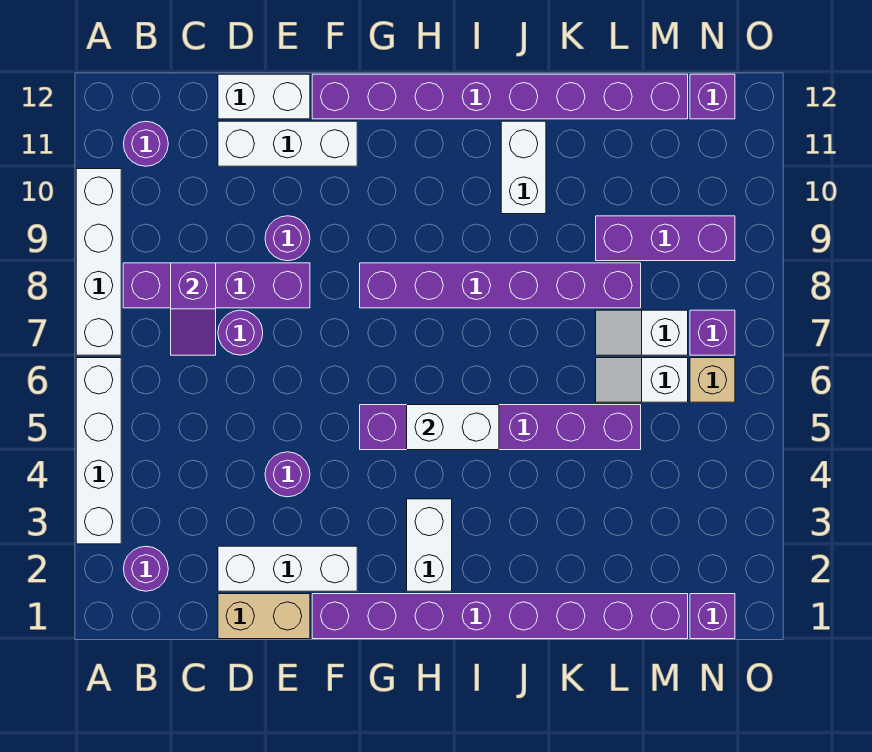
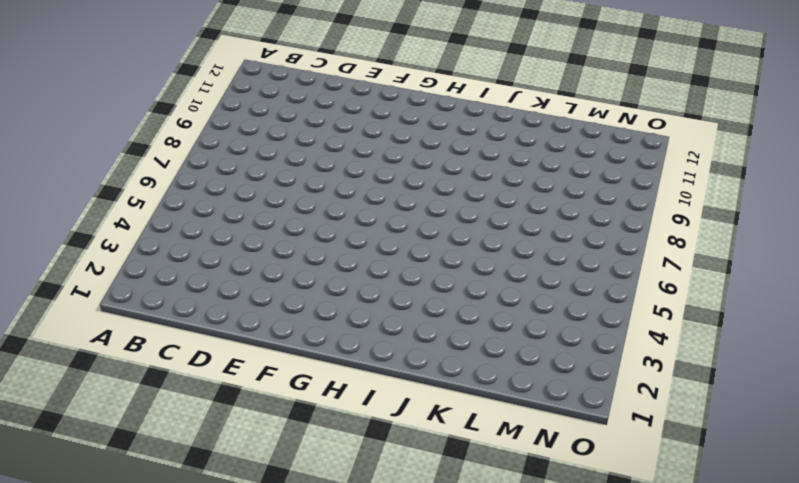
none -> white 1x4 brick [76,358,121,544]
none -> white 1x4 brick [76,169,121,355]
none -> purple 1x1 round brick [124,546,168,591]

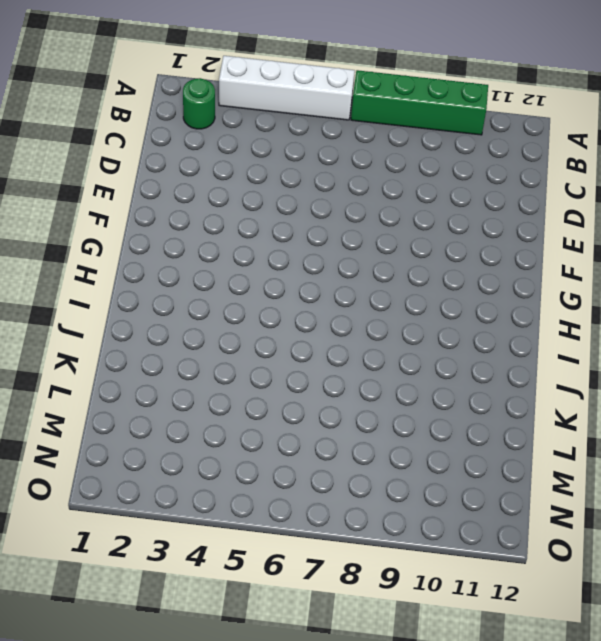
green 1x4 brick [351,70,488,135] -> white 1x4 brick [76,169,121,355]
green 1x1 round brick [183,78,215,129] -> purple 1x1 round brick [124,546,168,591]
none -> purple 1x4 brick [123,263,310,308]
none -> purple 1x1 round brick [124,121,168,166]
none -> tan 1x2 brick [218,594,310,639]

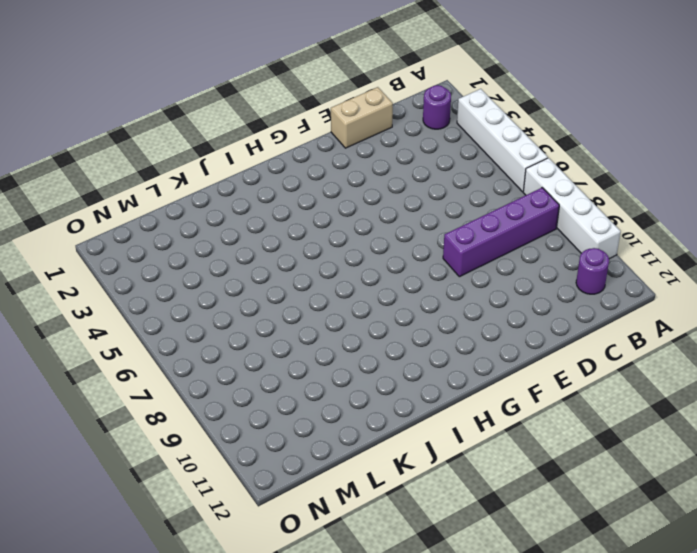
none -> white 1x3 brick [218,546,357,591]
none -> purple 1x1 round brick [218,310,263,355]
none -> white 1x3 brick [218,121,357,166]

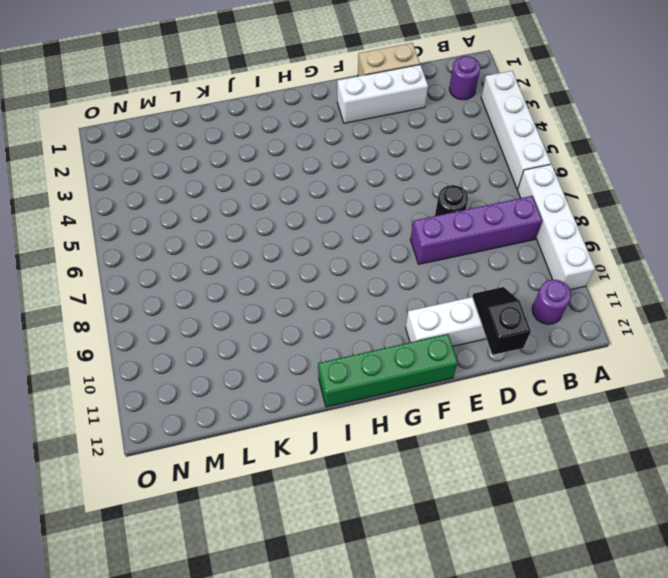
black 1x1 round brick [435,185,468,216] -> purple 1x1 round brick [218,310,263,355]
black 1x2 slope [472,287,531,355] -> none
green 1x4 brick [318,334,458,407] -> purple 1x8 brick [312,74,688,119]
none -> white 1x2 brick [218,74,310,119]
none -> purple 1x1 round brick [265,452,310,497]
none -> purple 1x1 round brick [265,216,310,261]

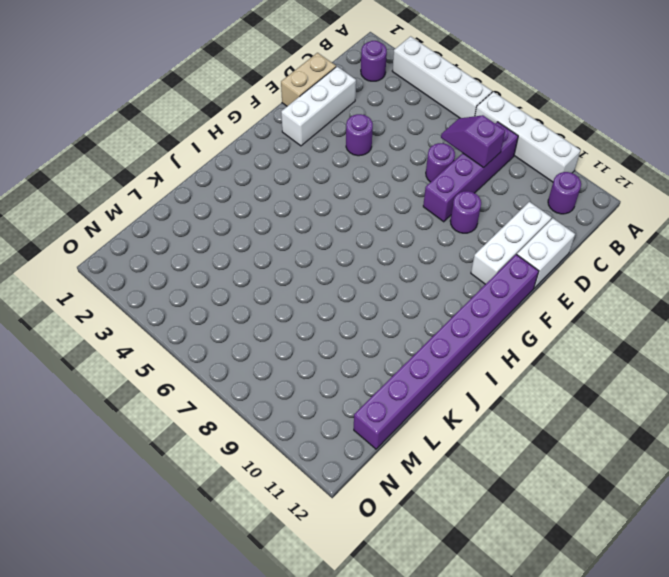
none -> purple 1x8 brick [312,594,688,639]
none -> purple 1x6 brick [360,405,641,450]
none -> purple 1x6 brick [360,263,641,308]

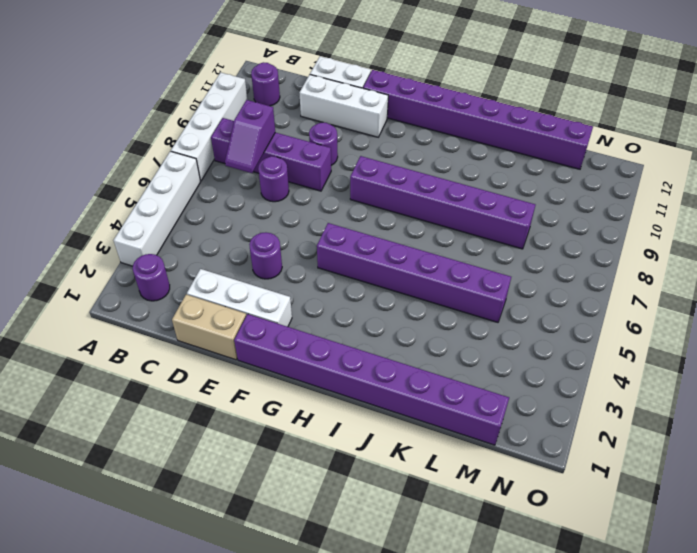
none -> white 1x2 brick [407,499,452,591]
none -> white 1x2 brick [501,121,546,214]
none -> white 1x2 slope [596,358,688,402]

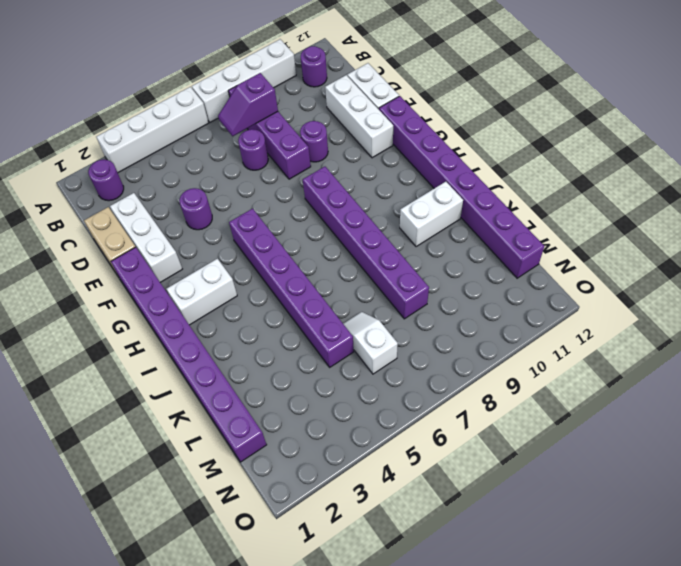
none -> white 1x2 slope [596,310,688,355]
none -> purple 1x3 brick [596,216,735,261]
none -> purple 1x1 brick [690,594,735,639]

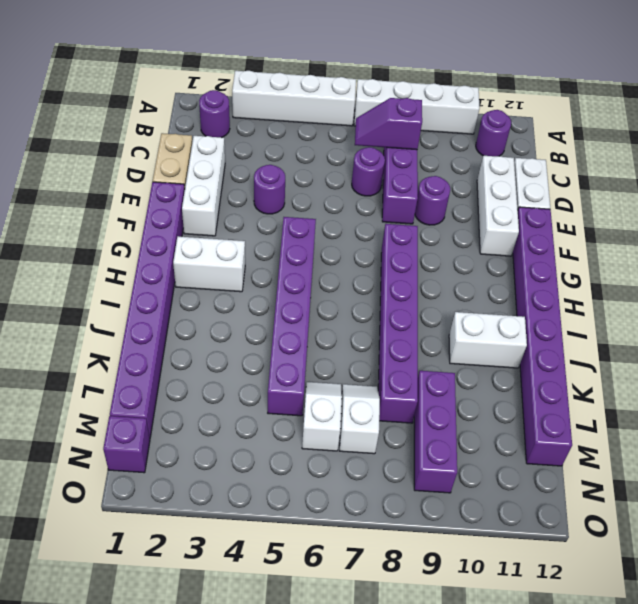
none -> tan 1x1 brick [690,358,735,402]
none -> purple 1x1 brick [690,310,735,355]
none -> purple 1x1 brick [690,74,735,119]

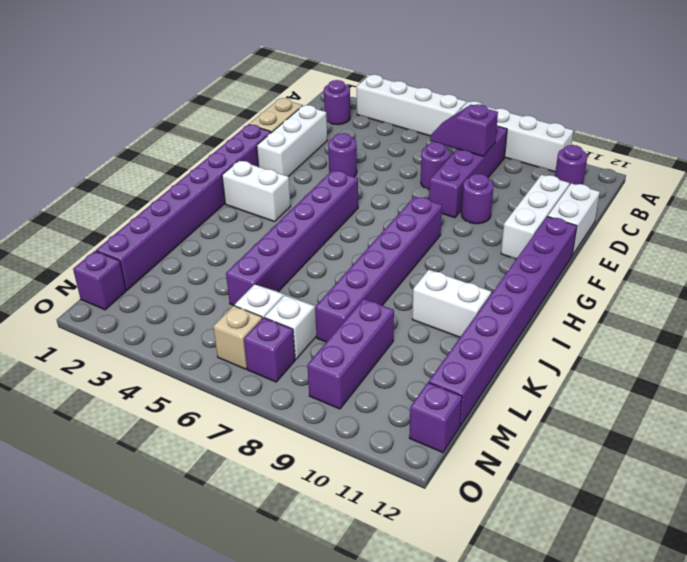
none -> white 1x2 brick [407,405,499,450]

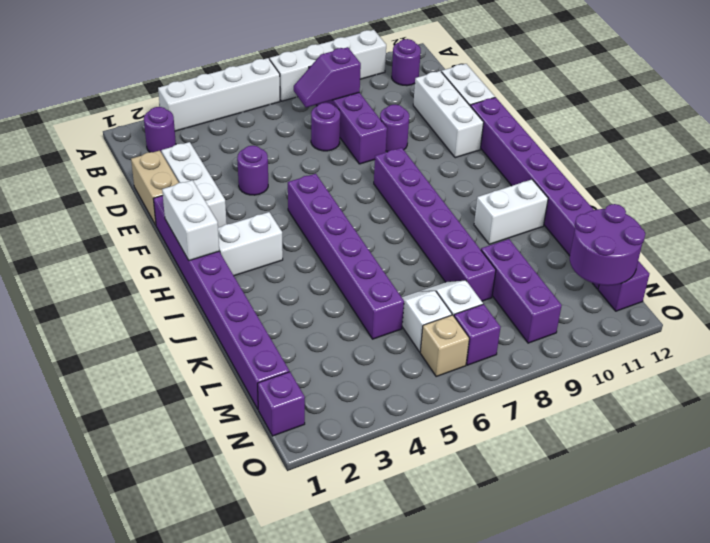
white 1x2 brick [162,180,219,261] -> white 1x2 brick moved to [407,405,499,450]
purple 2x2 round brick [570,204,645,286] -> none

